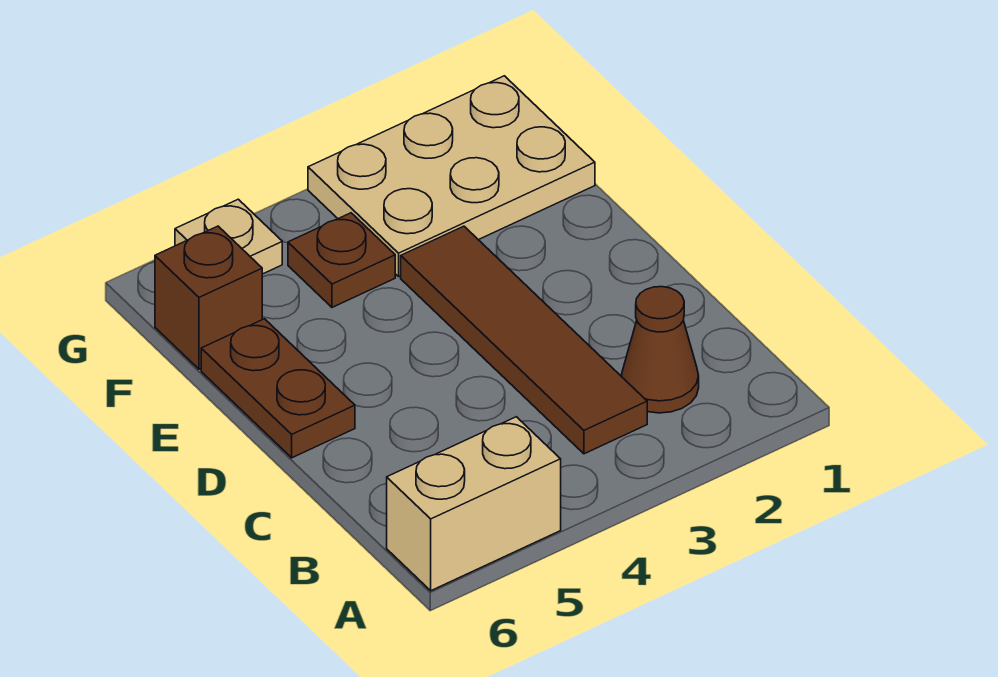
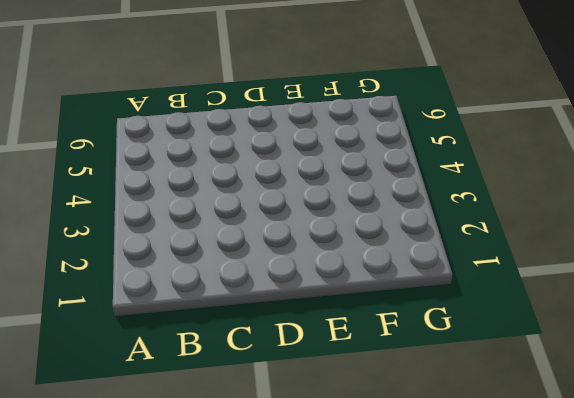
none -> tan 1x2 brick [387,417,561,591]
none -> brown 1x1 cone [621,287,699,413]

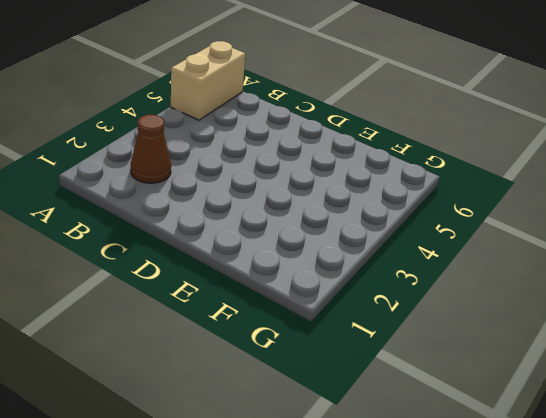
none -> brown 1x4 tile [401,226,647,454]
none -> brown 1x2 plate [201,319,355,458]

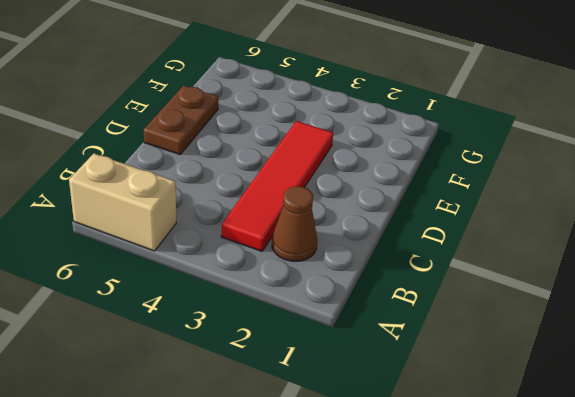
red 1x4 tile [221,121,333,251] -> brown 1x4 tile [401,226,647,454]
none -> tan 2x3 plate [308,76,595,276]
none -> brown 1x1 plate [288,213,395,307]

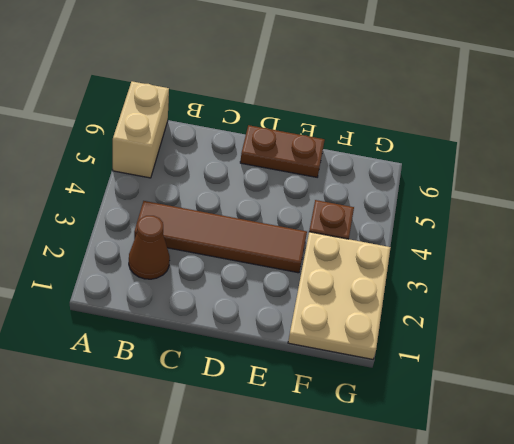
none -> brown 1x1 brick [155,226,262,369]
none -> tan 1x1 plate [175,199,282,274]

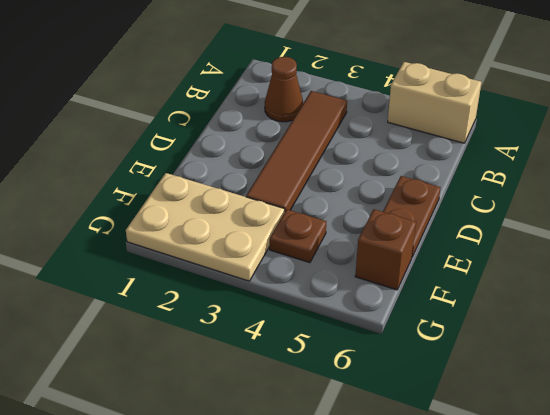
none -> tan 1x1 plate [175,199,282,274]

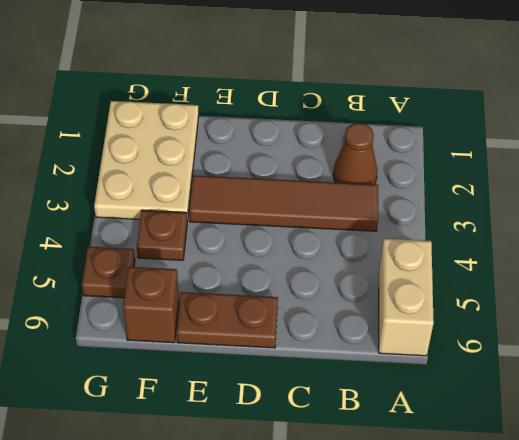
brown 1x1 plate [82,247,135,298] -> tan 1x1 plate [175,199,282,274]

